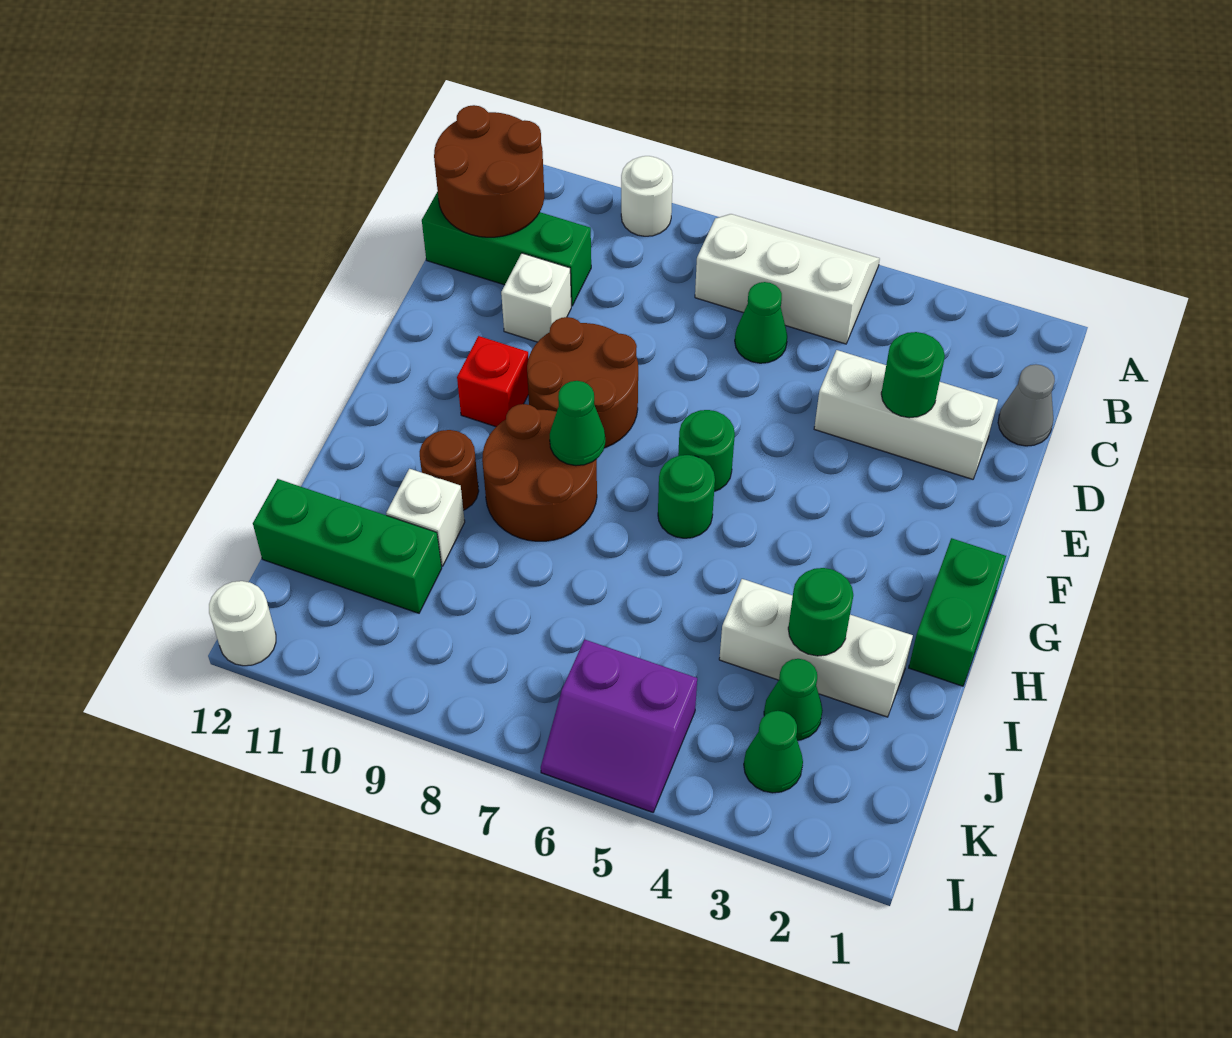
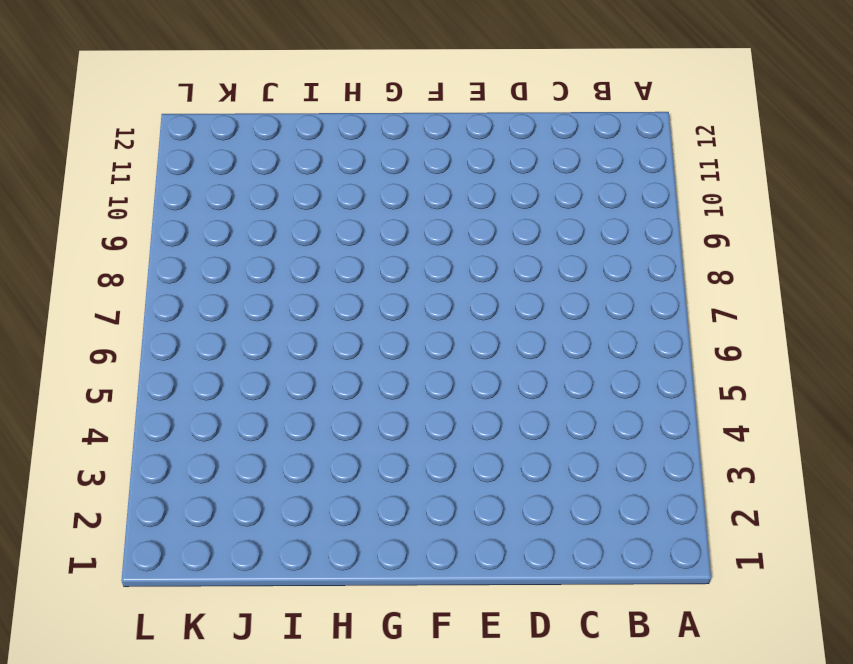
none -> white 2x3 slope [695,214,880,344]
none -> white 1x1 round brick [621,156,673,236]
none -> grey 1x1 cone [998,364,1055,446]

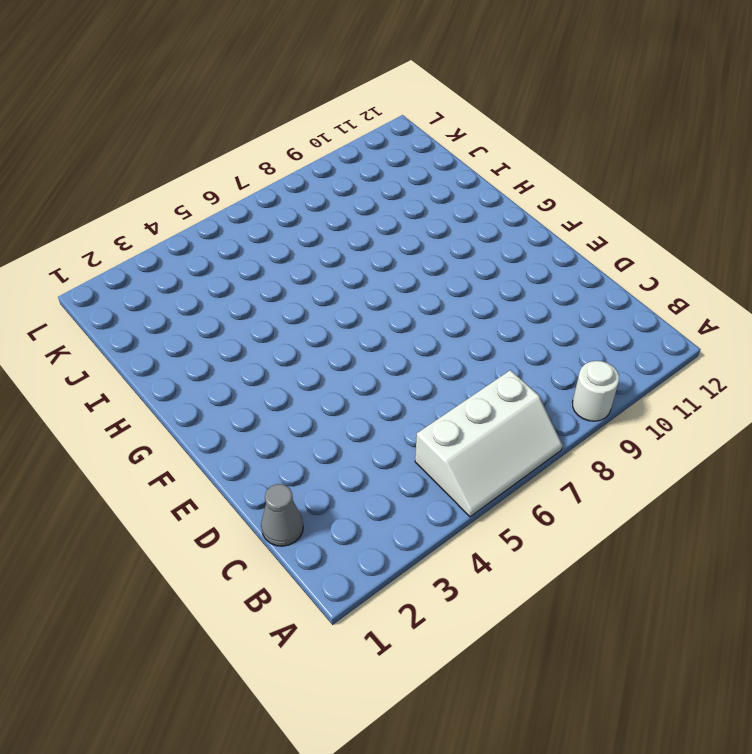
none -> green 1x1 cone [735,282,787,363]
none -> green 1x3 brick [422,192,591,306]
none -> white 1x3 brick [814,350,998,479]

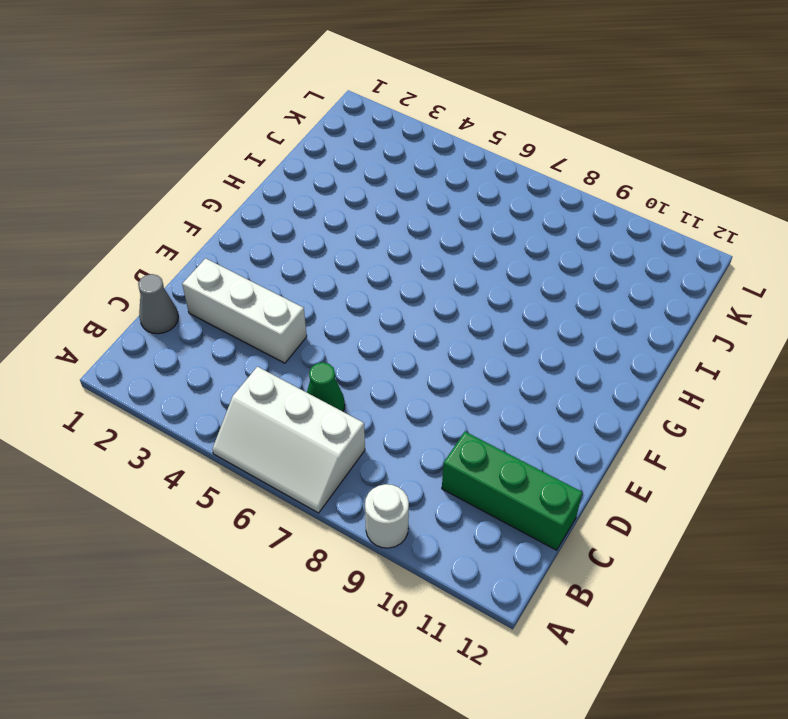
none -> white 1x1 brick [501,253,571,342]
none -> brown 2x2 round brick [527,317,638,448]
none -> green 1x1 round brick [678,410,735,491]

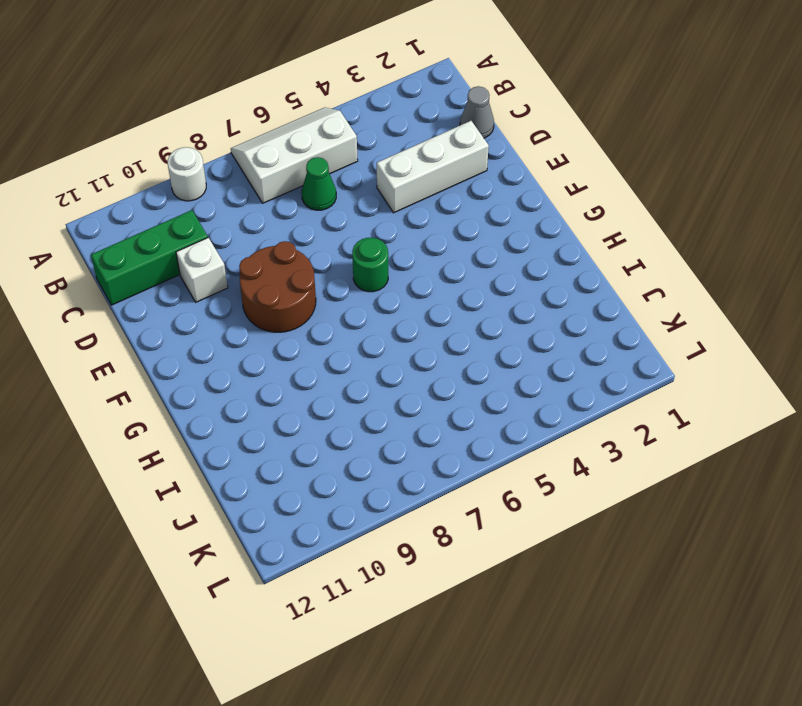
none -> red 1x1 brick [457,336,528,427]
none -> green 1x2 brick [909,538,1006,686]
none -> green 1x1 round brick [658,455,715,538]

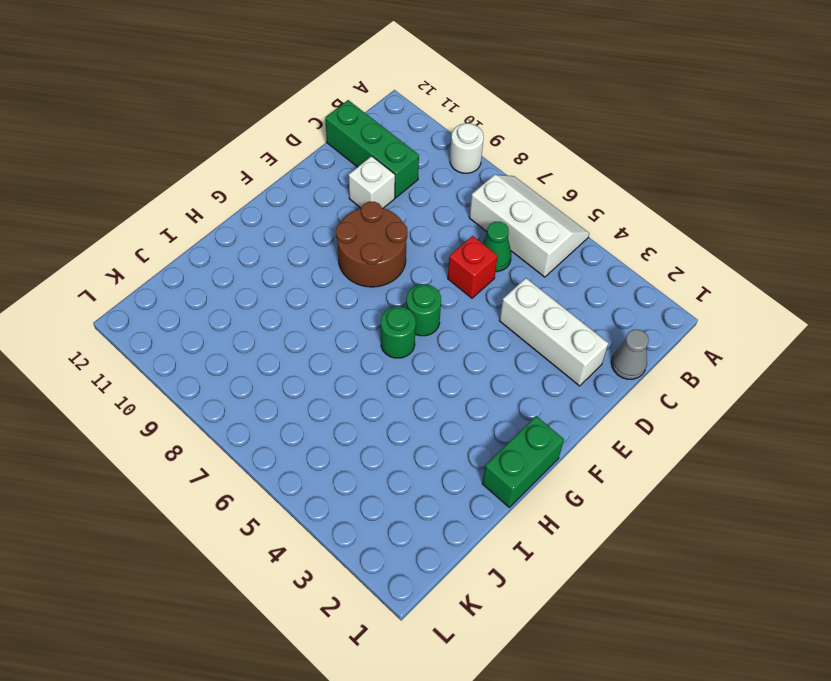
red 1x1 brick [448,236,498,298] -> red 1x1 brick moved to [457,336,528,427]
none -> brown 2x2 round brick [482,404,597,541]
none -> brown 1x1 round brick [420,430,479,510]
none -> white 1x3 brick [719,579,913,717]

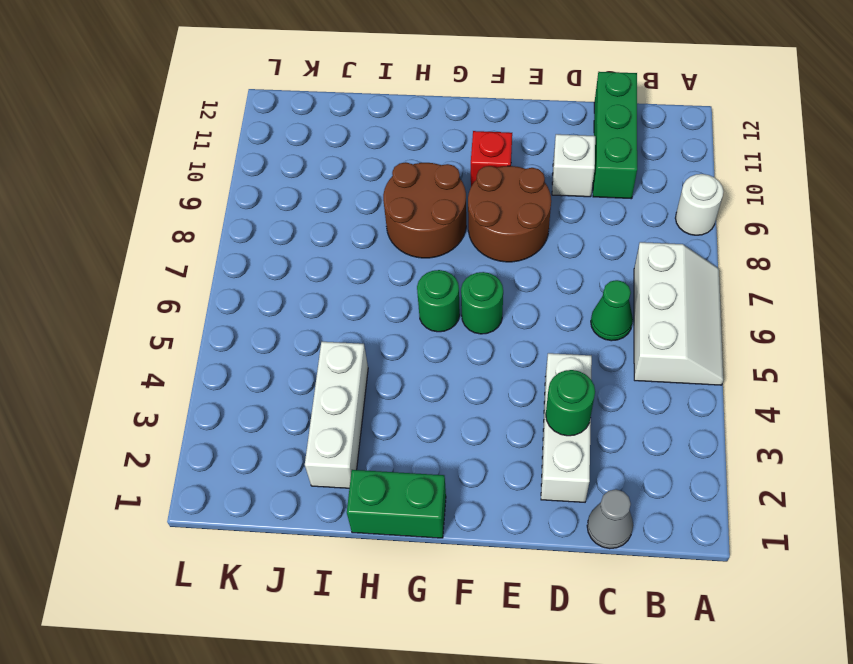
none -> brown 1x1 round brick [420,430,479,510]
none -> white 1x1 brick [386,469,465,566]
none -> green 1x1 cone [764,659,823,740]

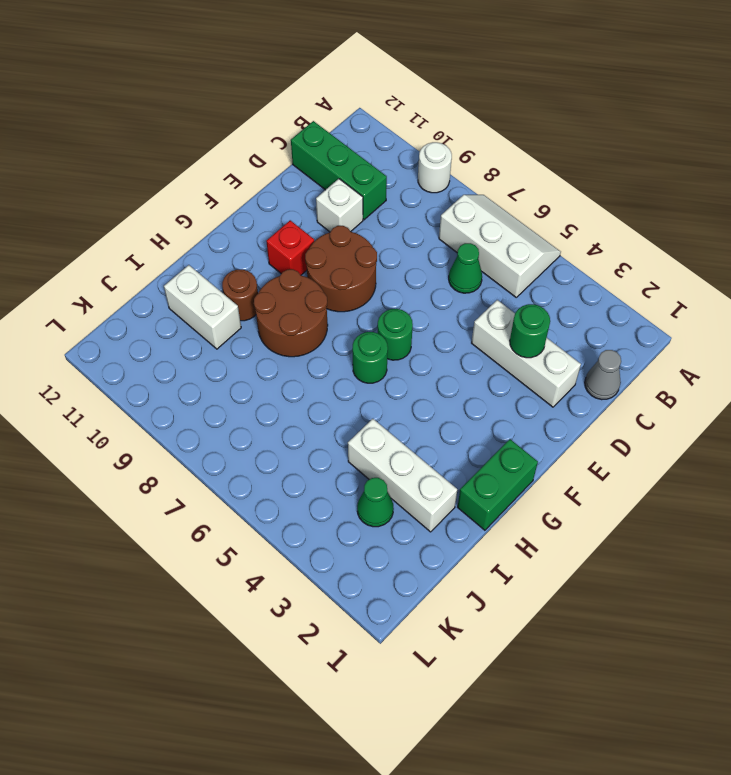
white 1x2 brick [164,265,241,349] -> white 1x1 brick [386,469,465,566]
none -> green 1x3 brick [253,479,442,613]
none -> green 1x1 cone [744,711,803,793]
none -> purple 2x2 slope [541,640,697,812]

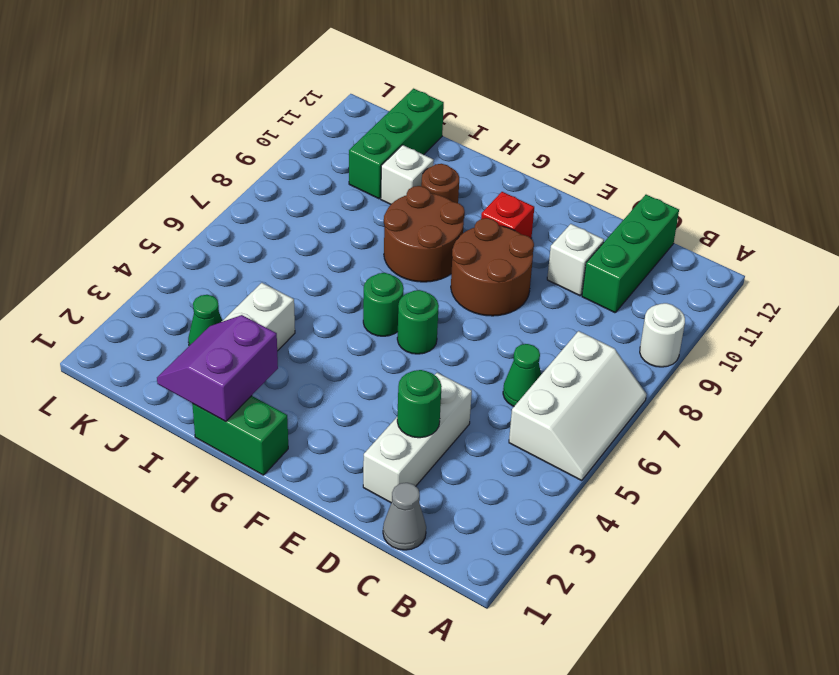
purple 2x2 slope [157,315,278,422] -> purple 2x2 slope moved to [541,640,697,812]
none -> green 1x1 cone [744,711,803,793]
none -> white 1x1 round brick [209,581,276,666]
none -> brown 2x2 round brick [434,105,544,237]

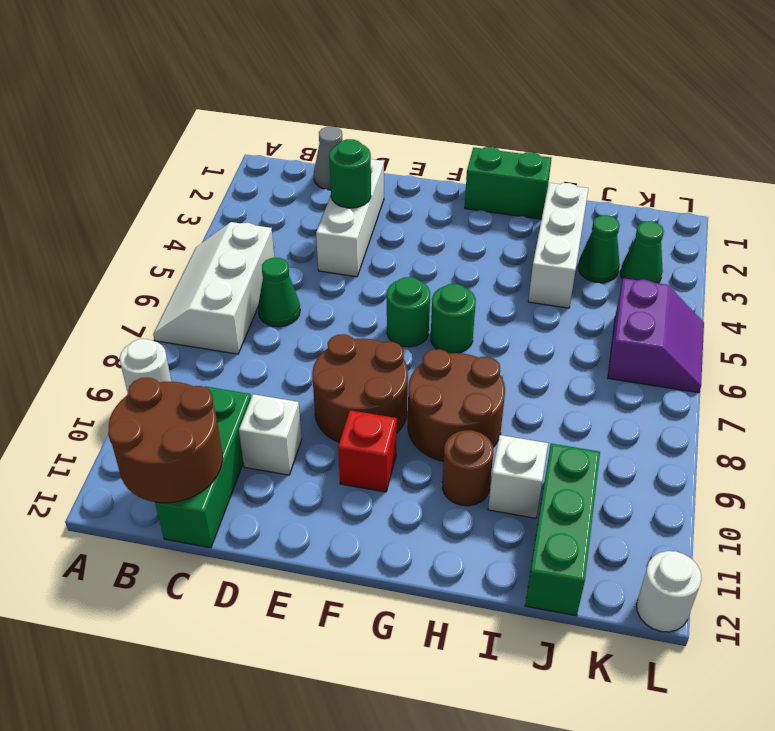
none -> green 1x1 cone [550,381,605,466]
none -> green 1x1 round brick [788,568,853,656]

